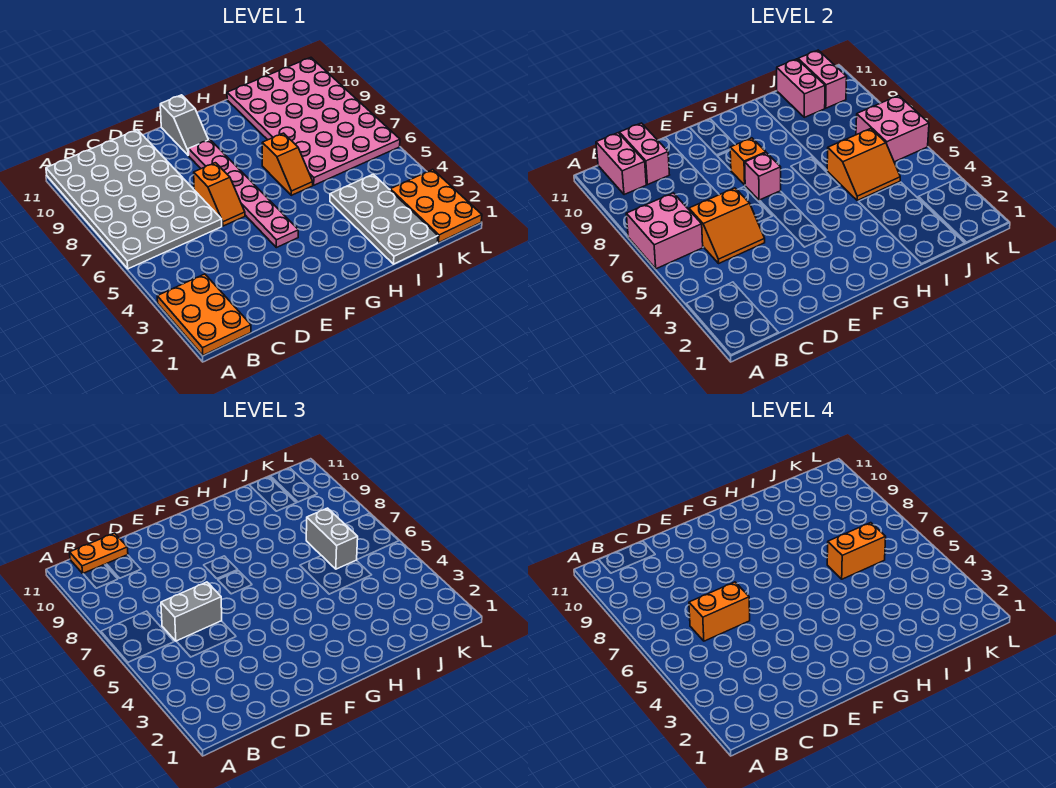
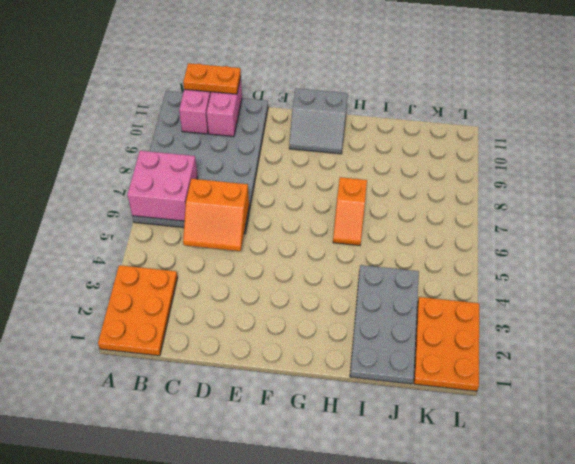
grey 2x2 slope [289,88,348,154] -> grey 1x2 slope [160,95,208,155]
none -> orange 1x2 slope [194,163,245,226]
none -> pink 1x6 plate [189,140,298,248]
none -> pink 4x6 plate [227,58,400,185]

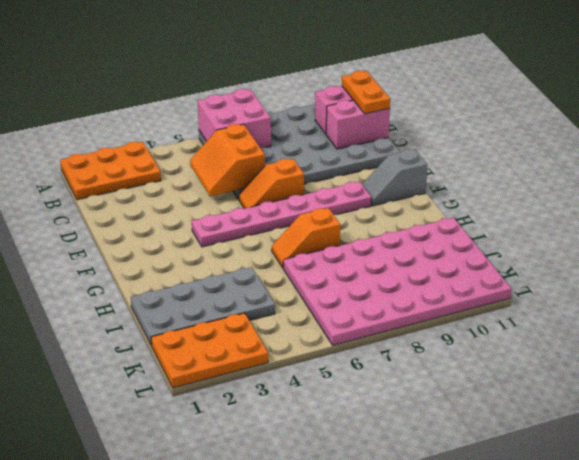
none -> pink 1x1 brick [745,153,781,200]
none -> orange 1x1 brick [730,138,766,185]
none -> orange 2x2 slope [827,129,900,201]

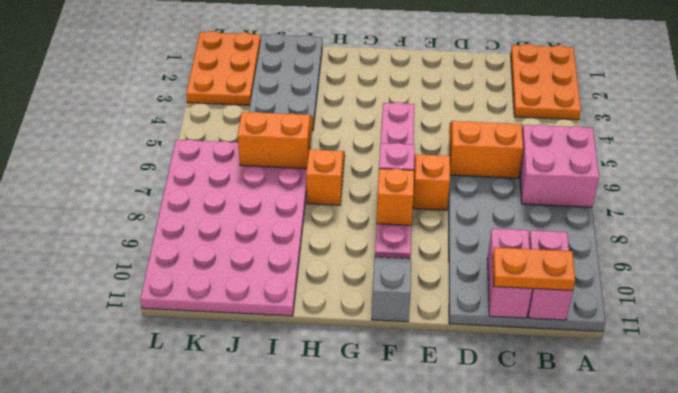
none -> pink 1x2 brick [777,59,825,117]
none -> pink 2x2 brick [856,96,929,162]
none -> pink 1x2 brick [798,50,847,108]

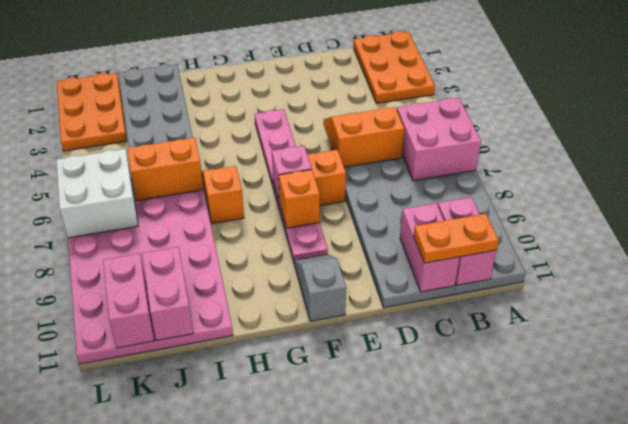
white 2x2 brick [56,149,138,238] -> pink 2x2 brick [856,96,929,162]
none -> grey 1x2 brick [161,582,222,641]
none -> grey 1x2 brick [306,508,358,569]
none -> orange 1x2 brick [689,582,750,641]

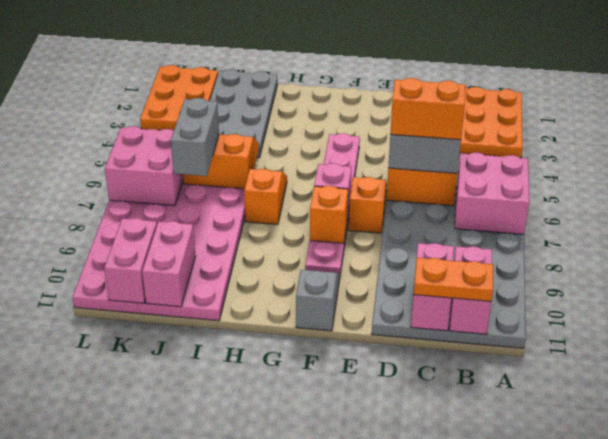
none -> orange 1x2 brick [827,523,886,579]

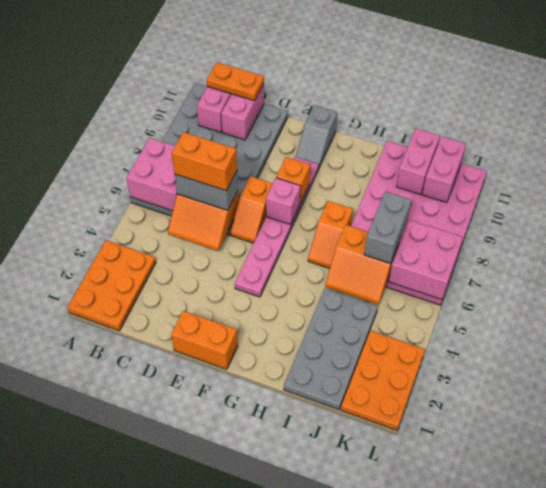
orange 1x2 brick [171,311,238,369] -> orange 1x2 brick moved to [827,523,886,579]

